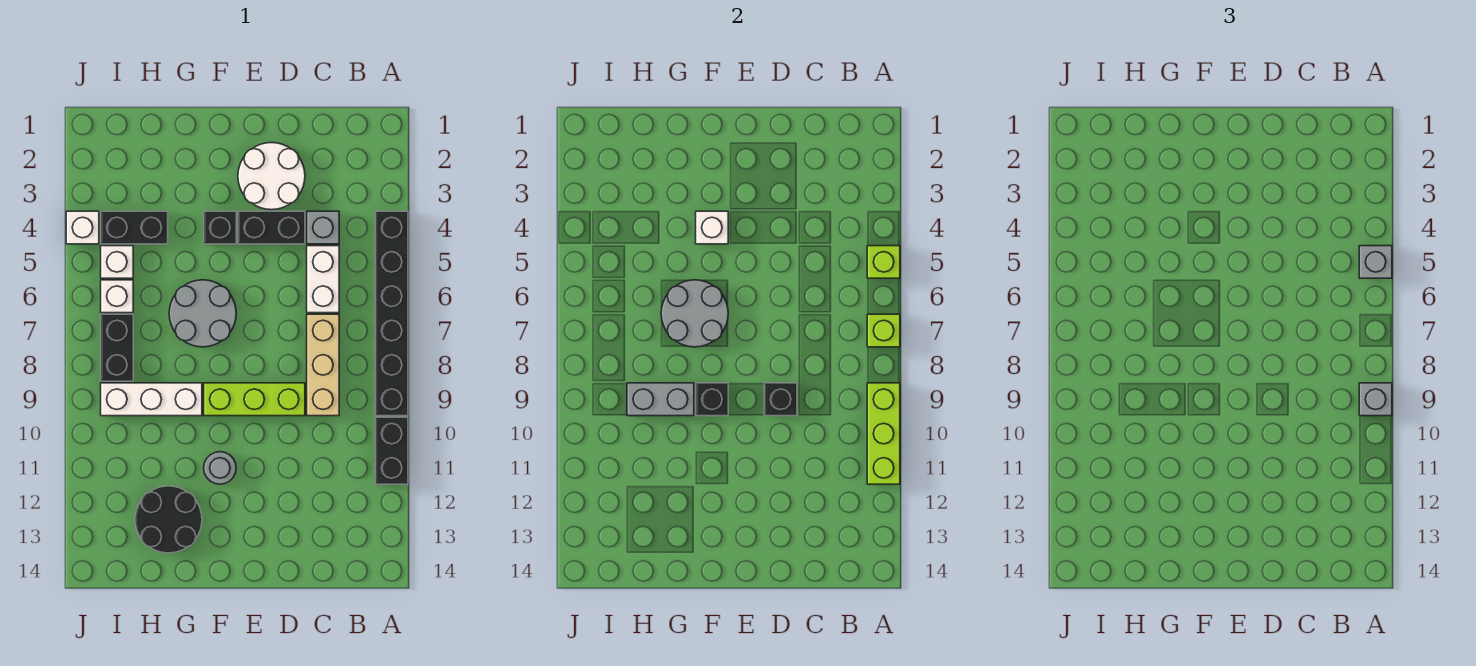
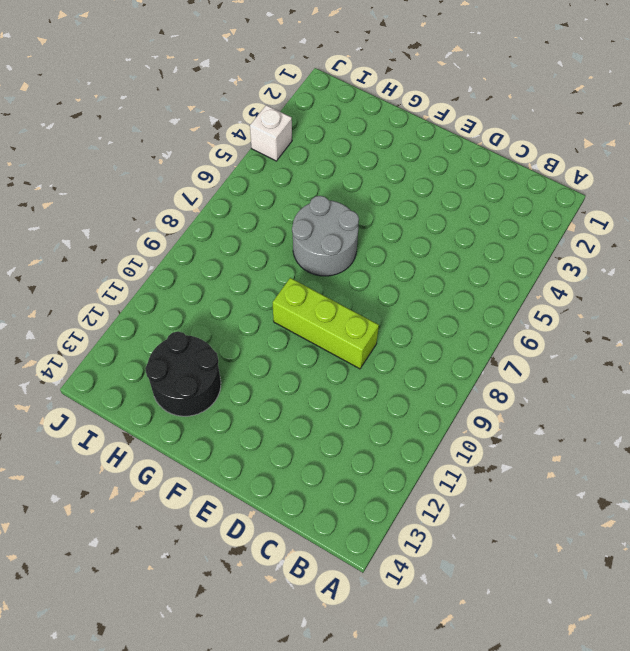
none -> black 1x6 brick [375,211,408,416]
none -> black 1x2 brick [375,417,408,484]
none -> grey 1x1 brick [307,211,339,244]

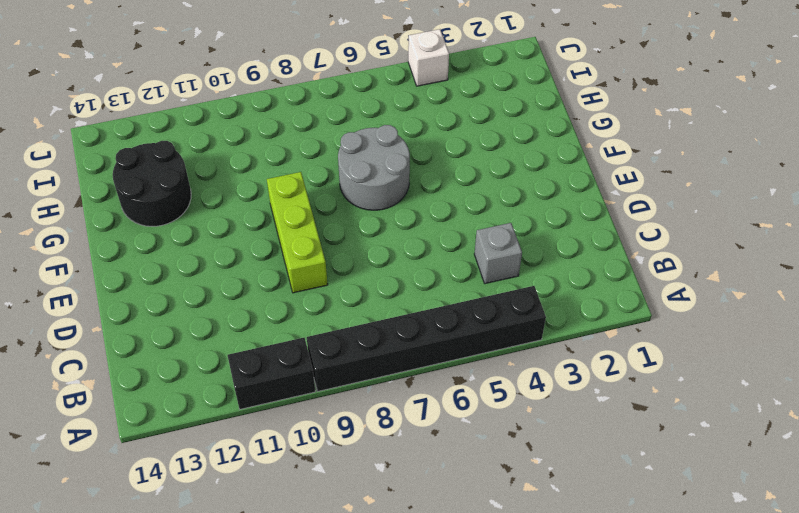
none -> white 1x2 brick [307,246,339,313]
none -> tan 1x3 brick [307,314,339,416]
none -> white 2x2 round brick [238,143,305,210]

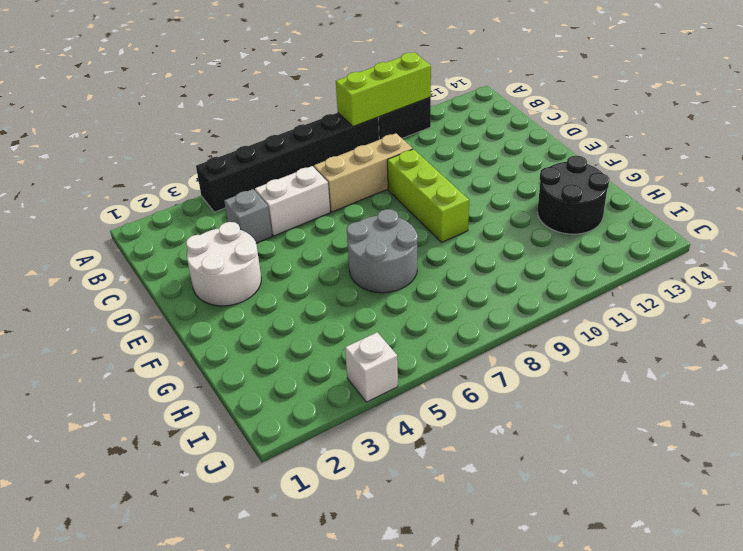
none -> black 1x2 brick [238,211,305,244]
none -> black 1x1 brick [204,211,236,244]
none -> grey 1x1 round brick [204,452,236,484]

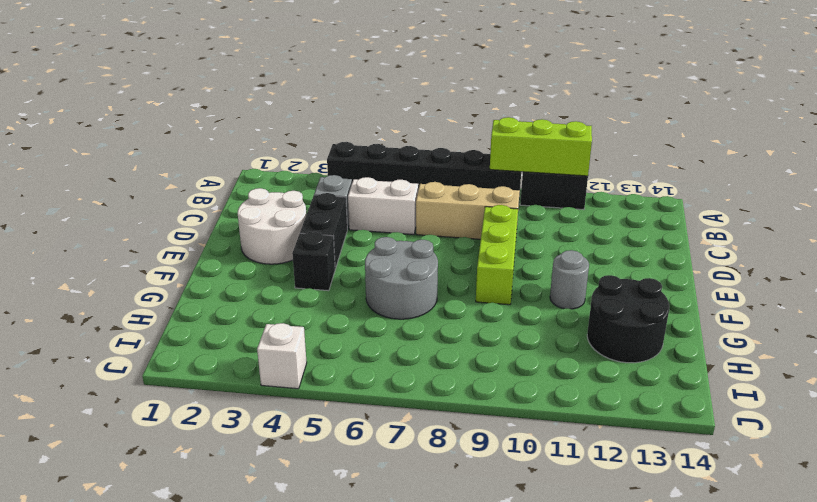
none -> white 1x3 brick [101,383,202,416]
none -> black 1x2 brick [101,211,168,244]
none -> white 1x1 brick [101,246,133,278]

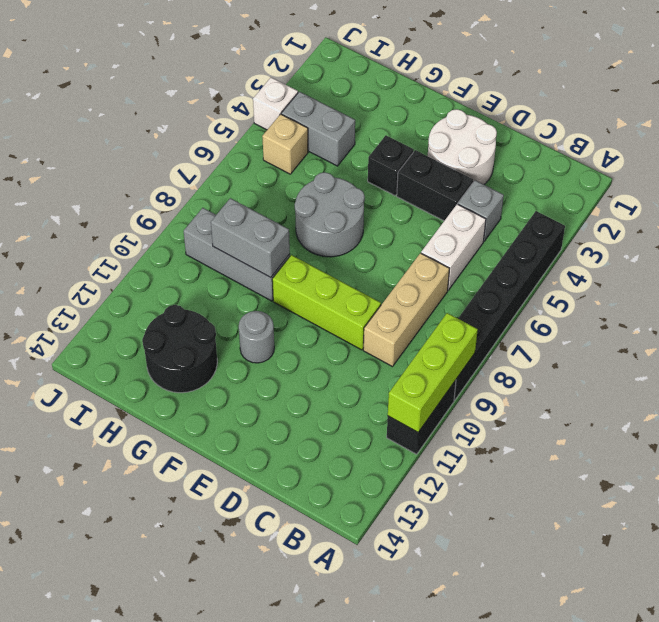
grey 1x3 brick [184,208,290,301] -> white 1x3 brick [101,383,202,416]
grey 1x2 brick [281,92,355,166] -> black 1x2 brick [101,211,168,244]
tan 1x1 brick [262,114,308,174] -> white 1x1 brick [101,246,133,278]
none -> white 1x1 brick [101,280,133,313]
none -> black 1x2 brick [101,314,133,381]
none -> lime 1x1 brick [867,246,900,278]

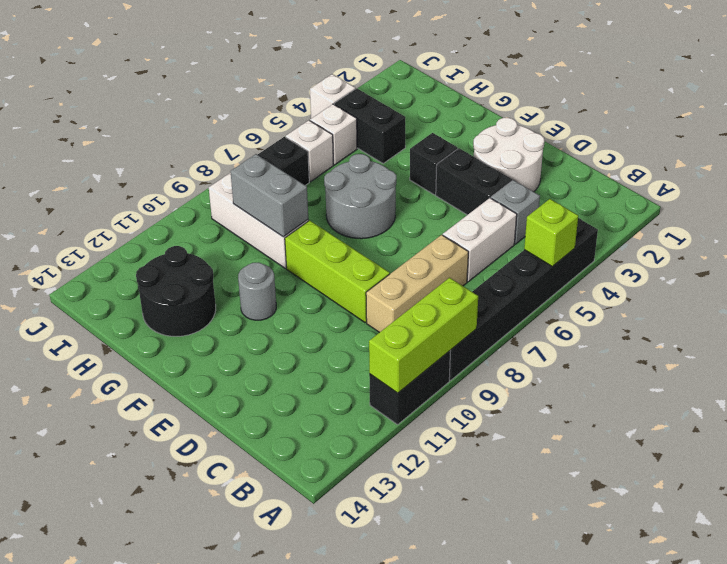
none -> lime 1x1 brick [867,314,900,347]
none -> black 1x1 brick [764,383,797,416]
none -> white 1x1 brick [696,211,728,244]

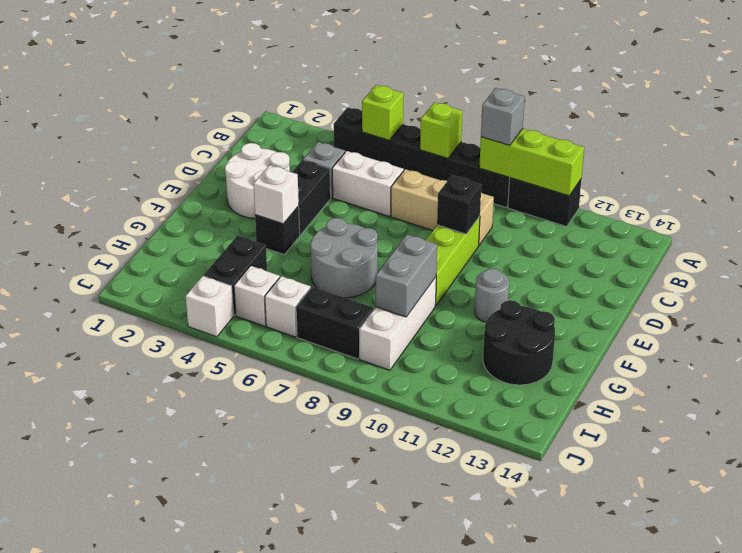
none -> grey 2x2 round brick [661,280,728,347]
none -> black 1x1 brick [696,383,728,416]
none -> grey 1x1 brick [1359,246,1392,278]

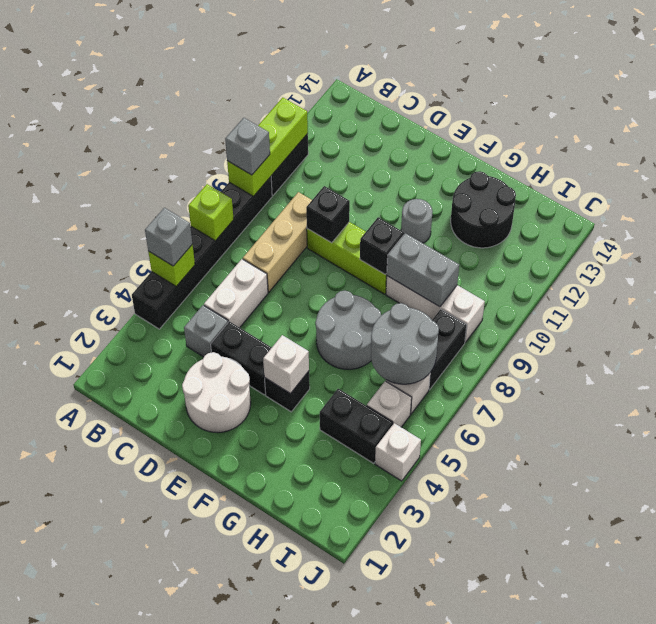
grey 2x2 round brick [371,303,439,384] -> grey 2x2 round brick moved to [661,280,728,347]

